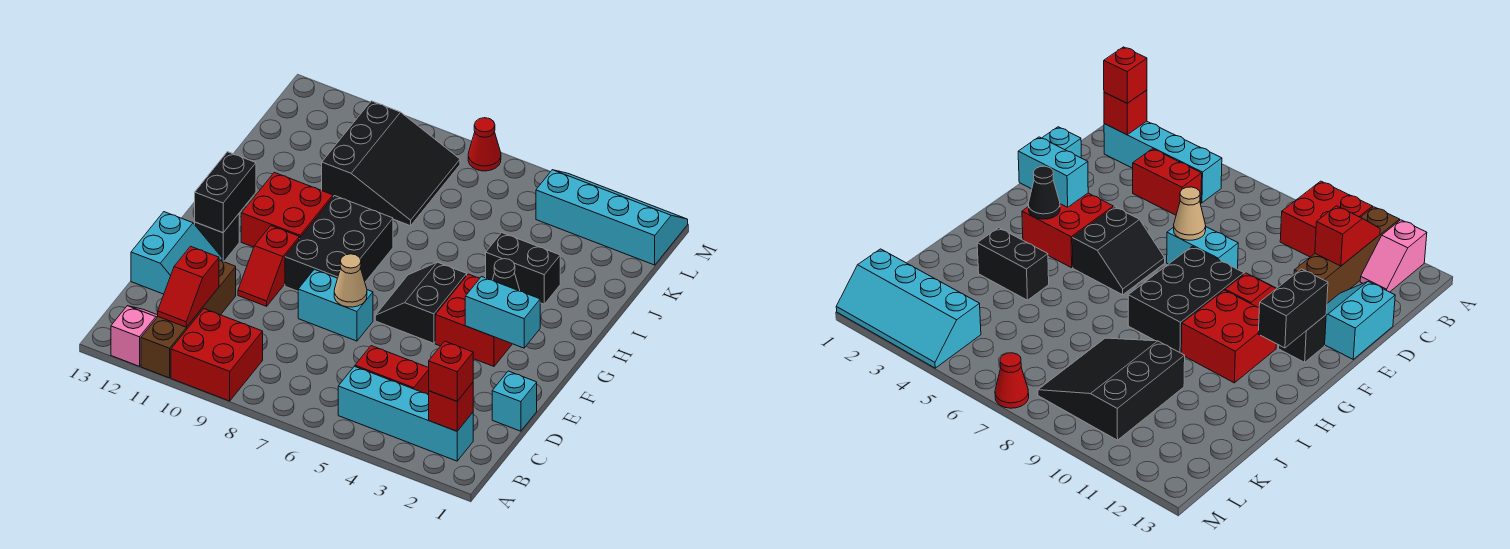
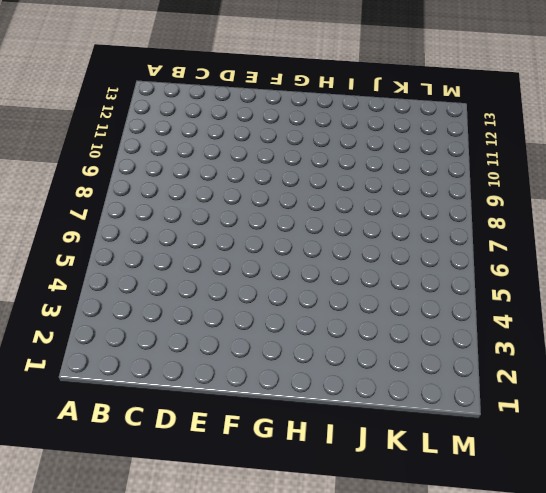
none -> red 2x2 brick [171,309,263,401]
none -> brown 1x4 brick [141,260,236,378]
none -> pink 1x2 slope [111,306,158,366]

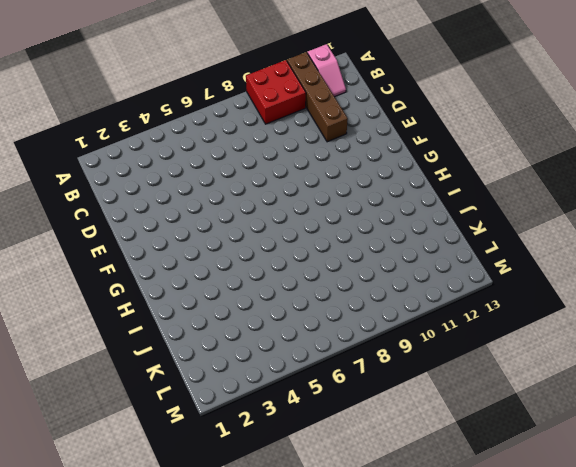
none -> cyan 1x4 brick [338,366,473,461]
none -> red 1x2 brick [355,346,429,395]
none -> cyan 1x1 brick [492,371,537,431]

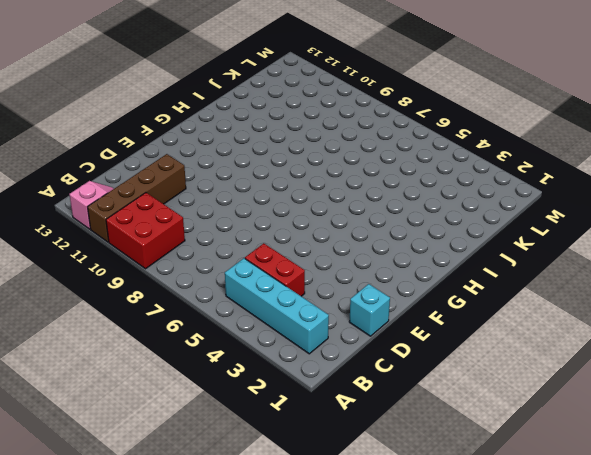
none -> cyan 2x2 slope [131,212,222,294]
none -> cyan 1x2 brick [298,269,373,341]
none -> red 1x2 slope [238,226,299,306]

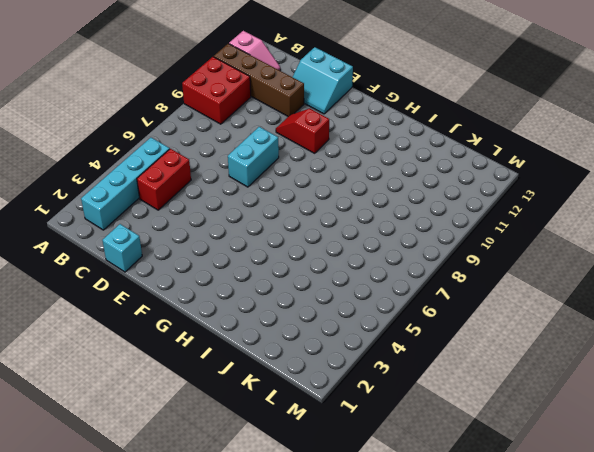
none -> red 2x2 brick [435,274,512,366]
none -> black 2x2 slope [375,262,467,343]
none -> black 2x3 brick [285,196,393,291]

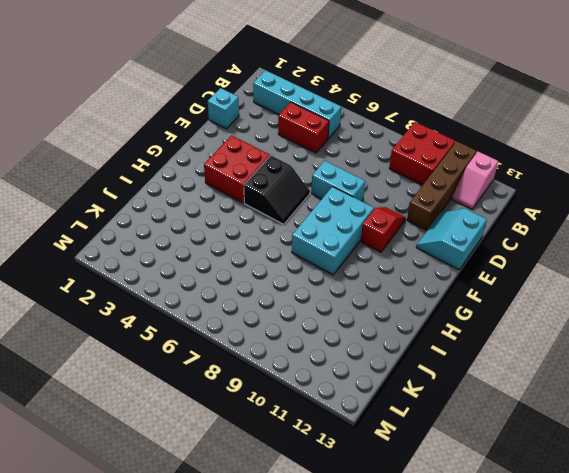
cyan 2x3 brick [292,187,374,275] -> black 2x3 brick [285,196,393,291]
none -> black 1x1 brick [195,214,239,262]
none -> red 2x2 brick [241,172,333,247]
none -> black 1x2 brick [486,233,560,304]

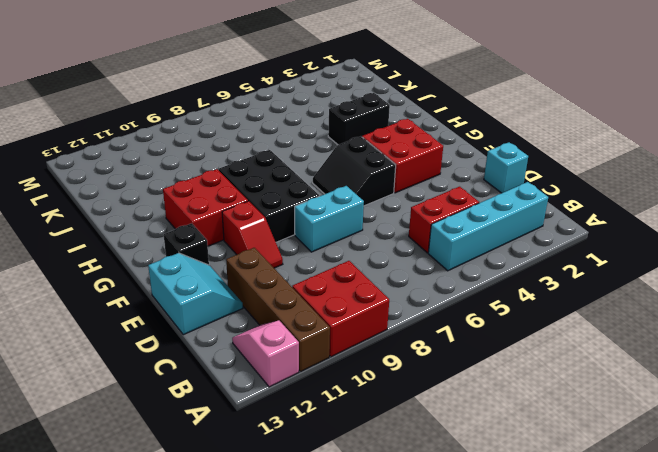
none -> black 3x3 slope [322,101,460,226]
none -> cyan 2x4 slope [536,170,688,265]
none -> red 1x1 cone [468,118,501,171]

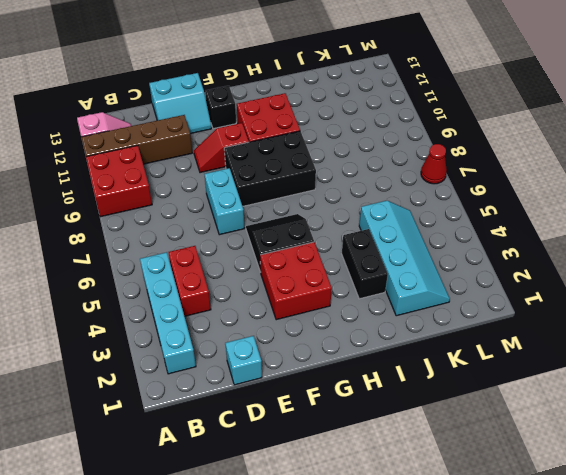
cyan 2x4 slope [359,201,450,316] -> cyan 2x4 slope moved to [536,170,688,265]
none -> black 3x3 slope [322,101,460,226]
none -> red 1x1 brick [429,383,473,431]
none -> red 1x2 slope [158,246,219,327]

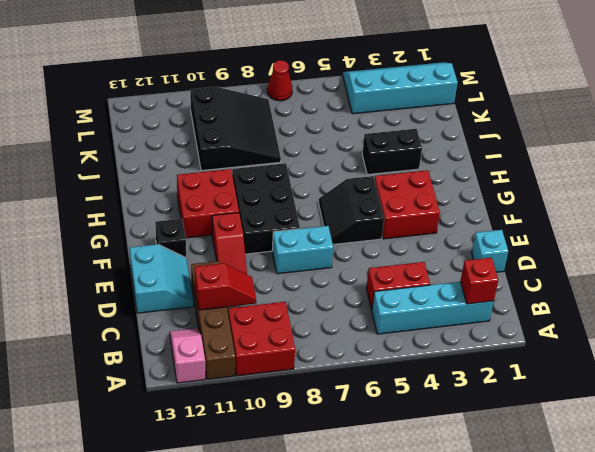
red 1x2 slope [195,263,256,310] -> red 1x2 slope turned to [158,246,219,327]
none -> tan 1x1 cone [334,254,367,307]
none -> cyan 1x2 brick [465,277,540,348]
none -> black 1x2 brick [195,152,256,233]

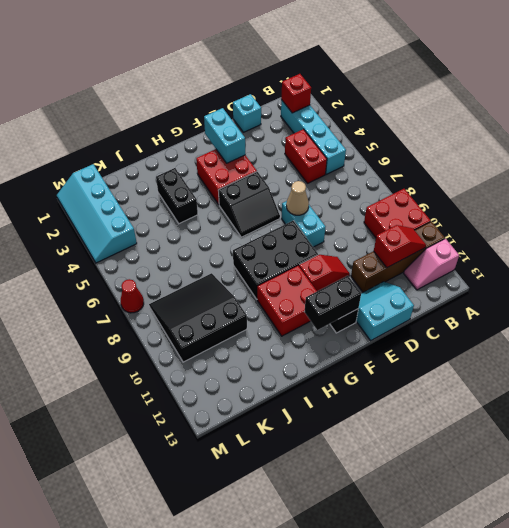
none -> black 1x1 cone [493,259,520,291]
none -> red 1x1 brick [429,341,473,401]

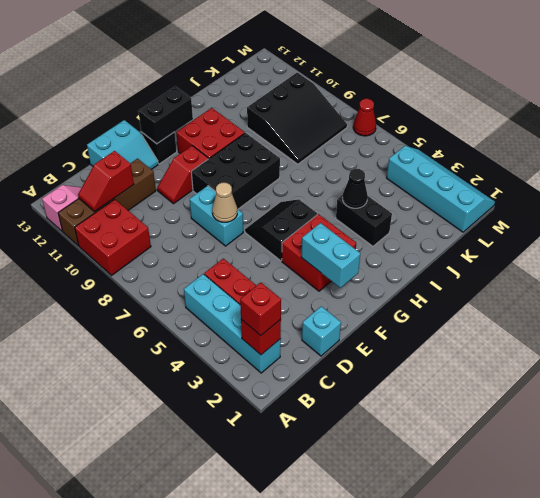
black 1x1 cone [343,169,368,208] -> black 1x1 cone moved to [493,259,520,291]

